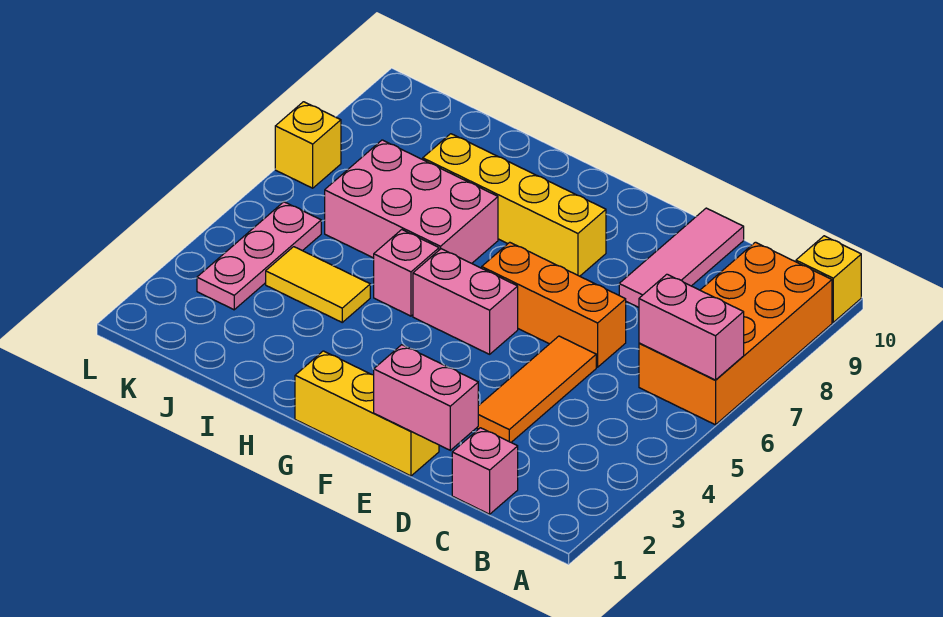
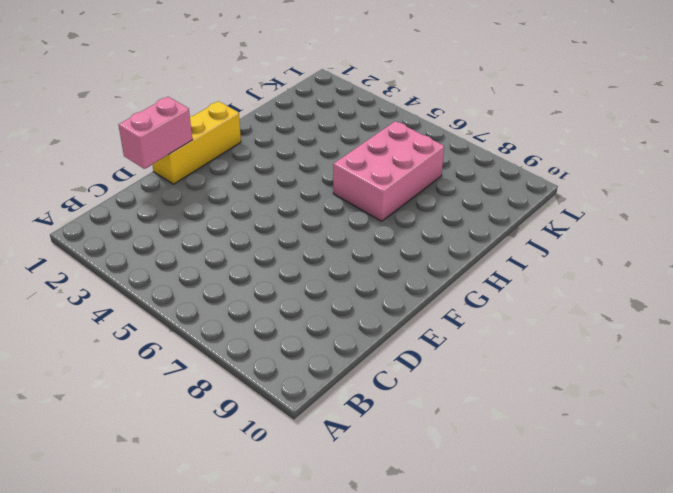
none -> orange 2x4 brick [639,242,832,425]
none -> yellow 1x1 brick [796,236,861,322]
none -> pink 1x1 brick [452,428,518,514]

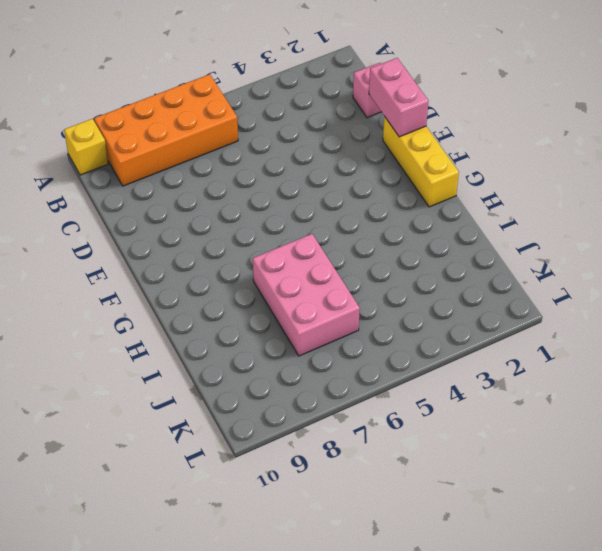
none -> orange 1x3 tile [477,336,596,442]
none -> orange 1x3 brick [482,242,626,367]
none -> pink 1x3 tile [619,208,744,307]

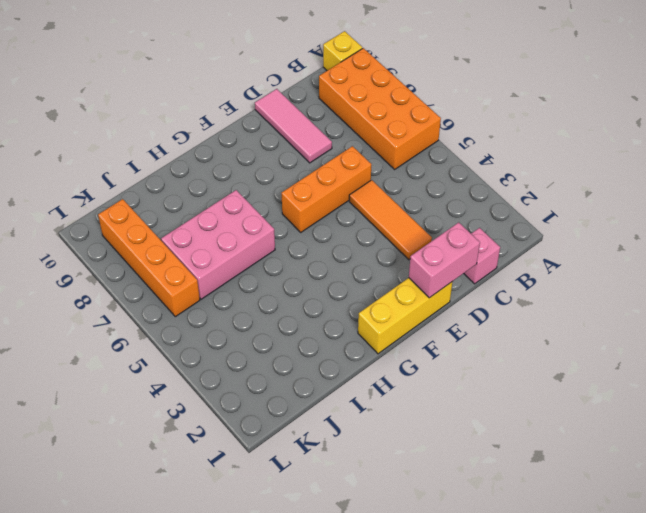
orange 1x4 brick [98,199,200,317] -> none
none -> pink 1x2 brick [413,249,518,354]
none -> yellow 1x4 brick [423,134,606,276]
none -> pink 1x1 brick [374,230,439,316]

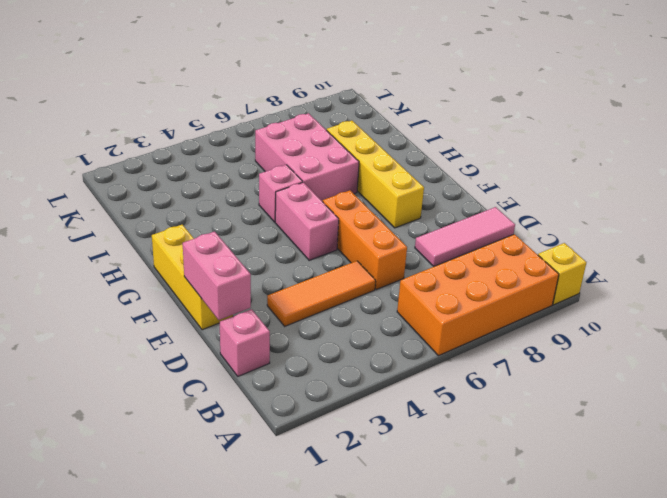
none -> yellow 1x2 tile [266,247,370,322]
none -> pink 1x3 plate [197,202,321,310]
none -> yellow 1x1 brick [275,102,341,188]

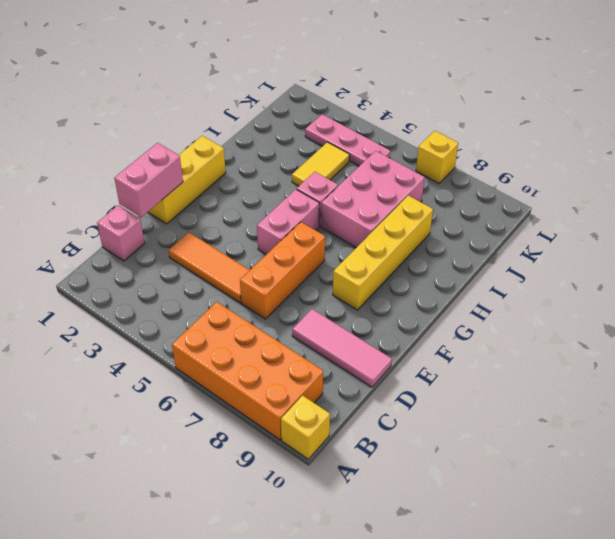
none -> pink 1x2 brick [639,274,744,380]

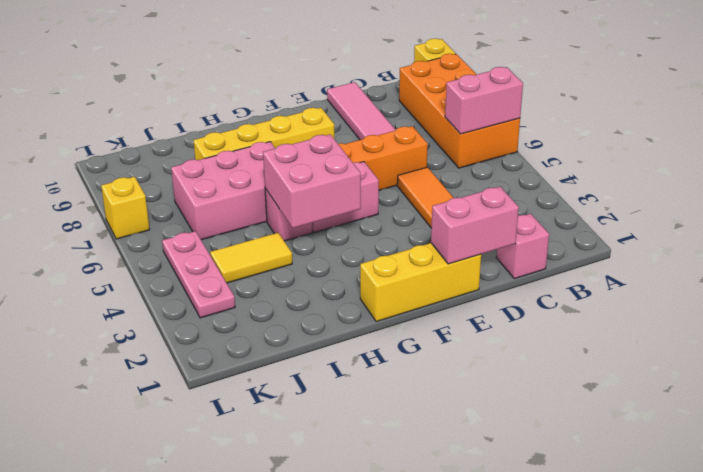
pink 2x2 brick [263,134,361,228] -> none

